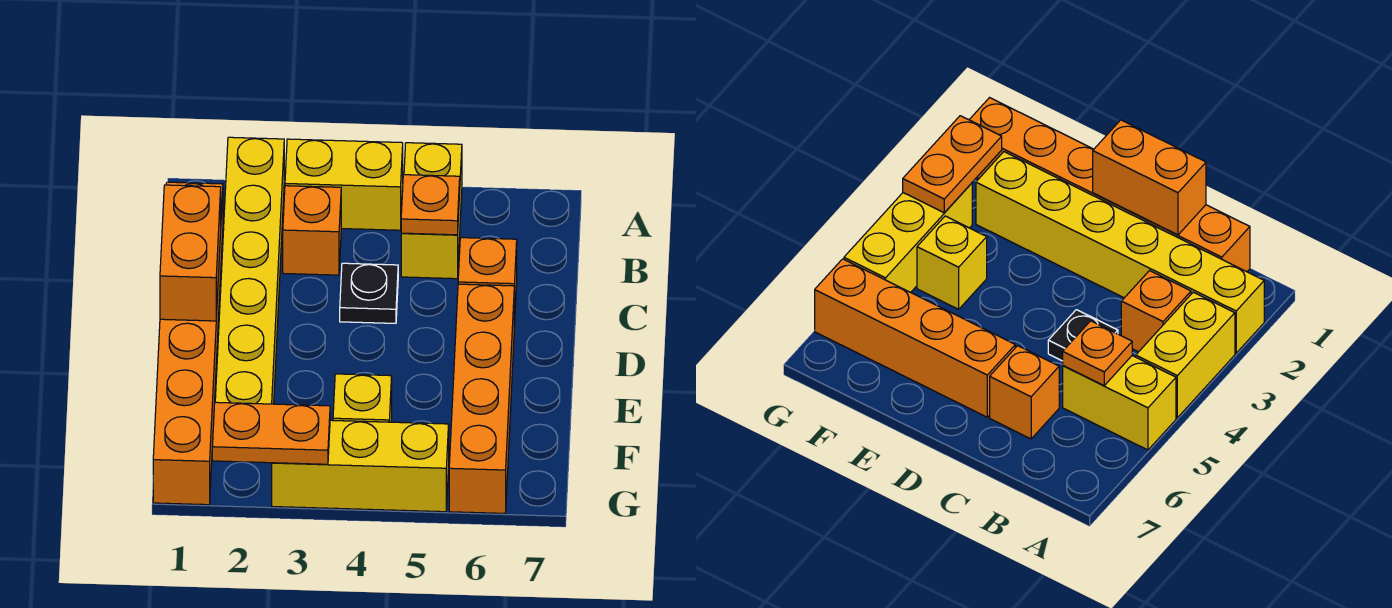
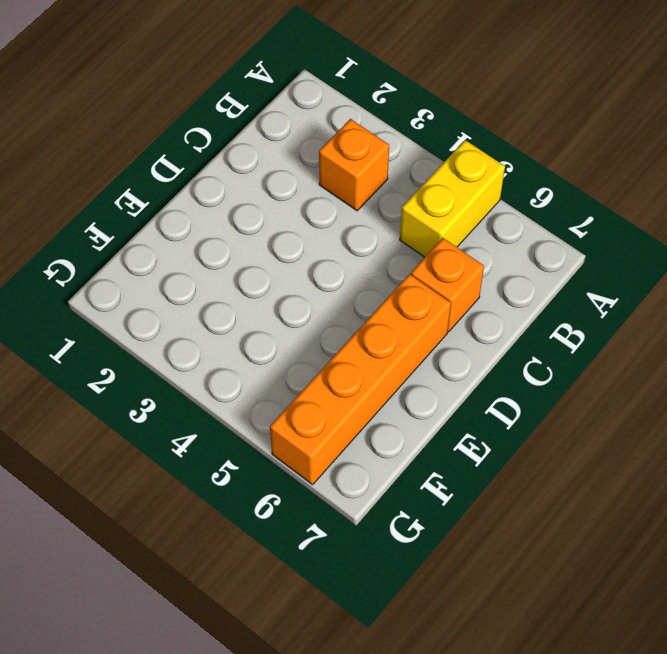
none -> yellow 1x6 brick [215,137,284,404]
none -> yellow 1x2 brick [285,139,403,230]
none -> orange 1x6 brick [153,182,223,505]

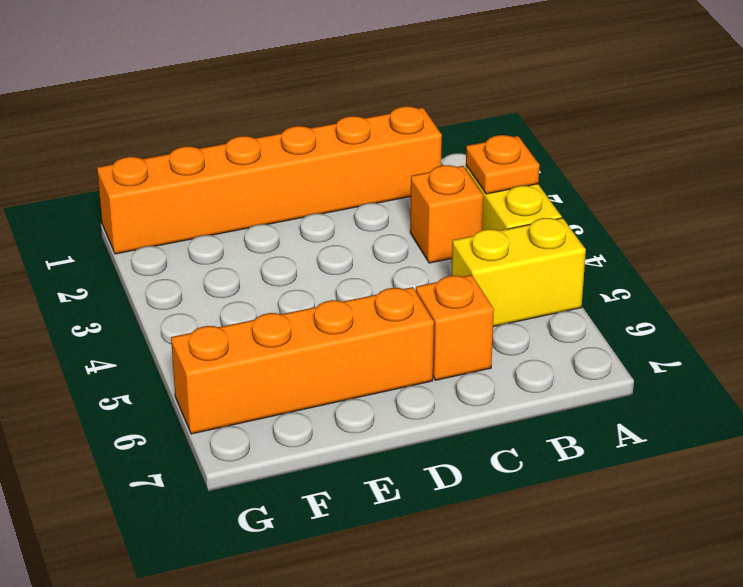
orange 1x1 plate [466,135,540,194] -> orange 1x1 plate moved to [401,175,460,235]
none -> yellow 1x6 brick [215,137,284,404]
none -> black 1x1 plate [340,263,398,323]
none -> yellow 1x1 brick [333,374,392,422]

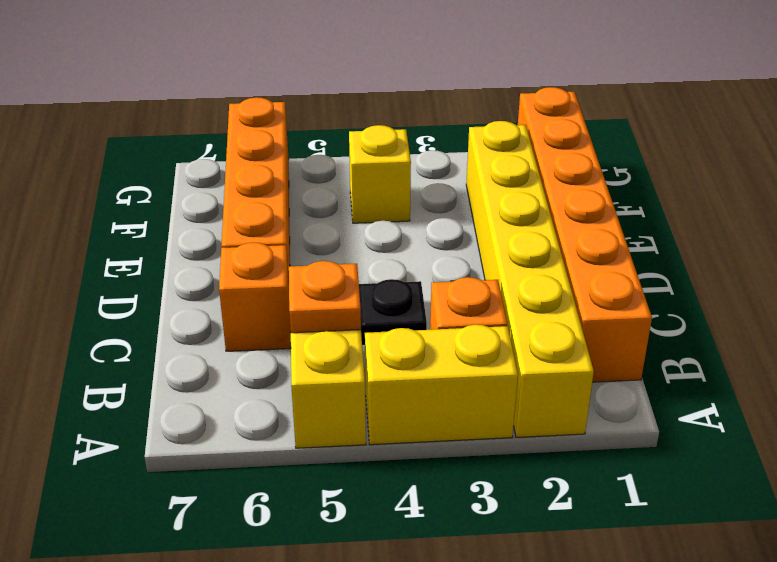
none -> yellow 1x3 brick [272,420,449,512]
none -> orange 1x2 brick [160,185,221,321]
none -> orange 1x2 plate [212,402,330,464]

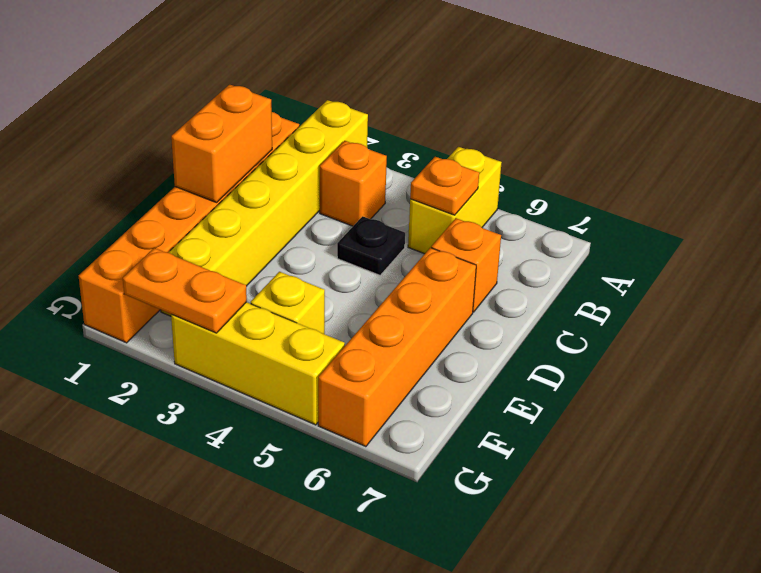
none -> yellow 1x2 brick [285,139,403,230]

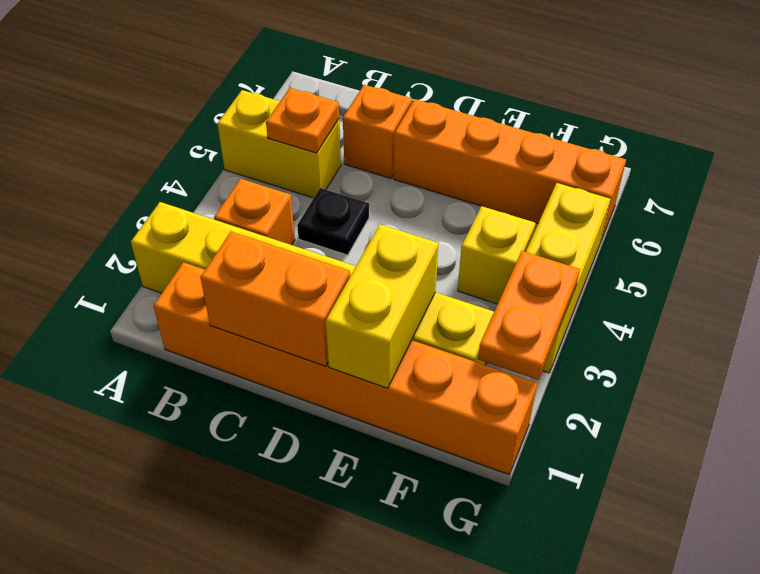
yellow 1x2 brick [326,224,439,388] -> yellow 1x2 brick moved to [285,139,403,230]

